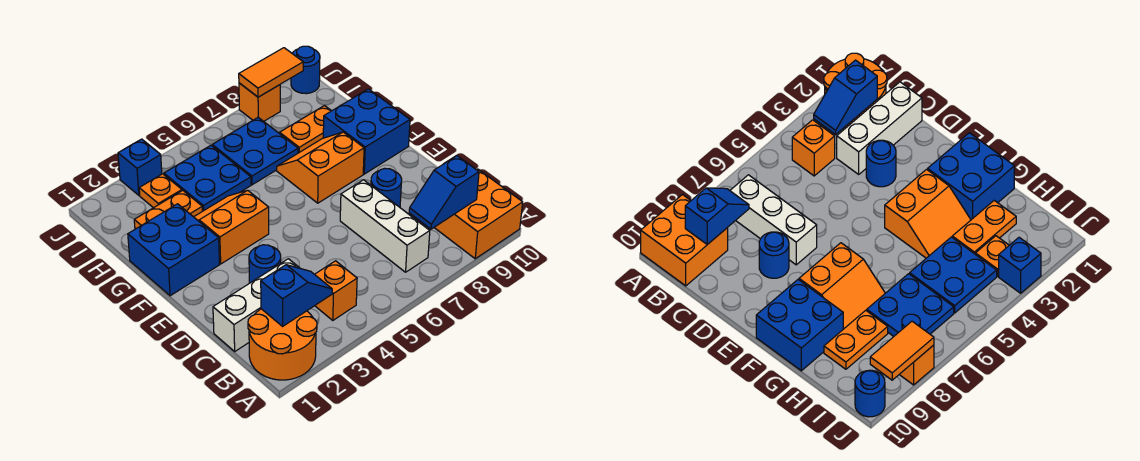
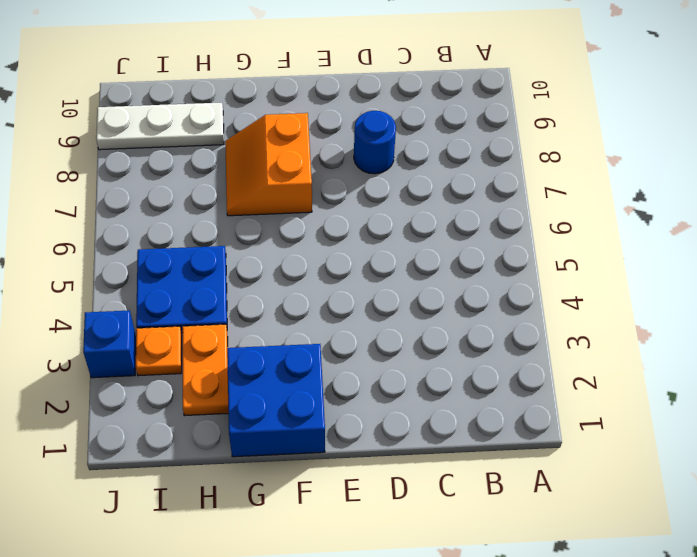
white 1x3 plate [96,103,224,150] -> orange 1x2 plate [280,106,331,153]
none -> orange 2x2 round brick [248,309,317,380]
none -> orange 2x2 brick [434,169,523,259]
none -> orange 1x1 brick [315,261,357,320]

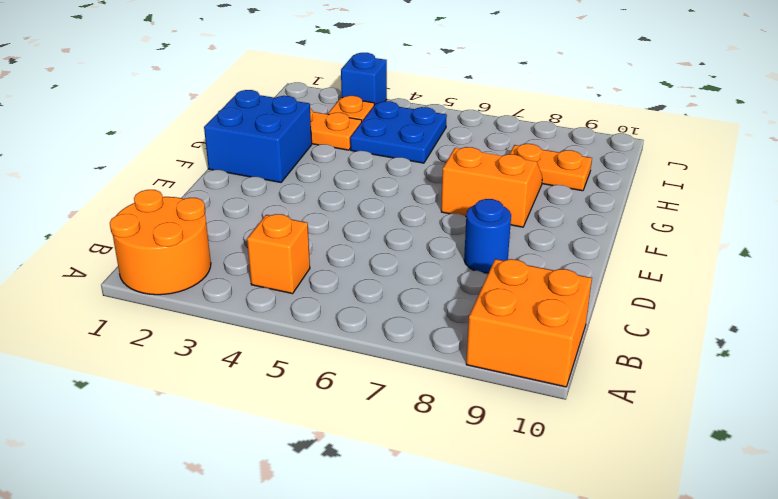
none -> white 1x3 brick [340,180,430,272]
none -> white 1x3 brick [213,259,299,351]
none -> blue 1x1 round brick [249,245,281,283]

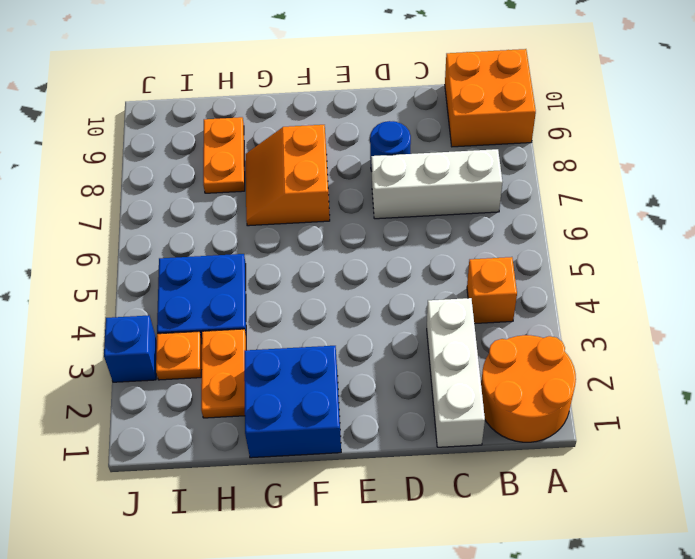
none -> blue 1x1 round brick [249,245,281,283]
none -> orange 2x2 slope [194,190,269,264]
none -> blue 2x2 brick [323,89,410,174]

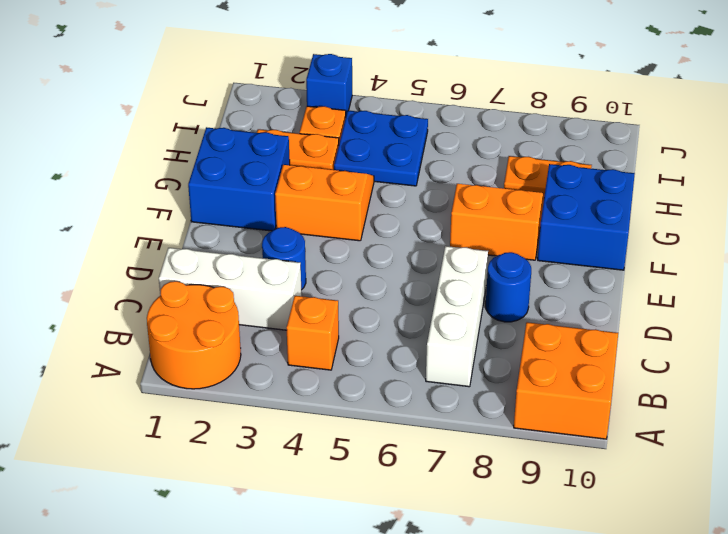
none -> blue 2x2 plate [212,118,298,185]
none -> orange 1x1 brick [239,83,280,121]
none -> blue 1x1 round brick [291,46,320,94]

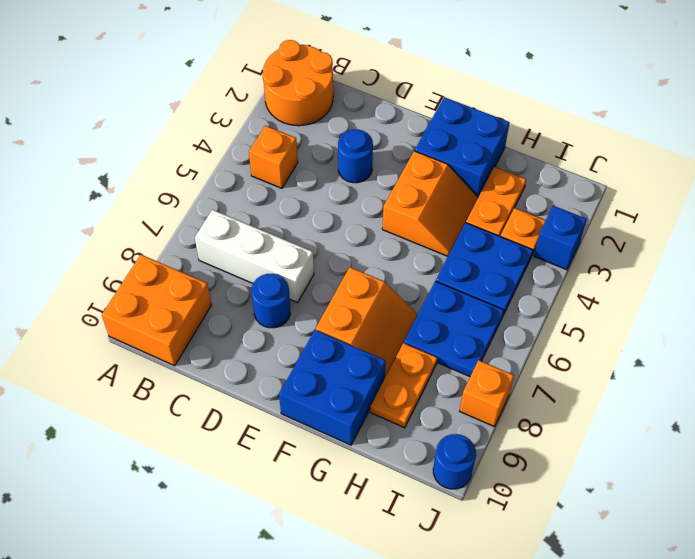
none -> white 1x3 brick [213,259,299,351]
none -> blue 1x2 slope [261,265,332,326]
none -> blue 1x2 slope [409,156,479,229]

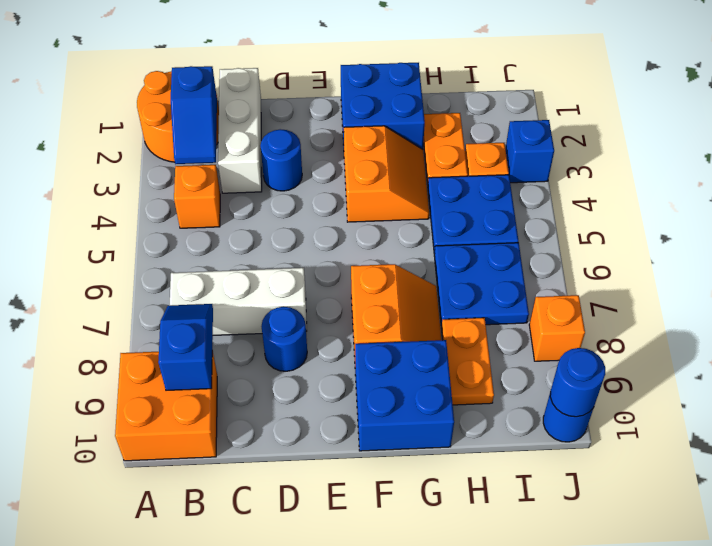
blue 1x1 round brick [550,348,605,417] -> none
none -> orange 1x2 tile [239,48,303,97]

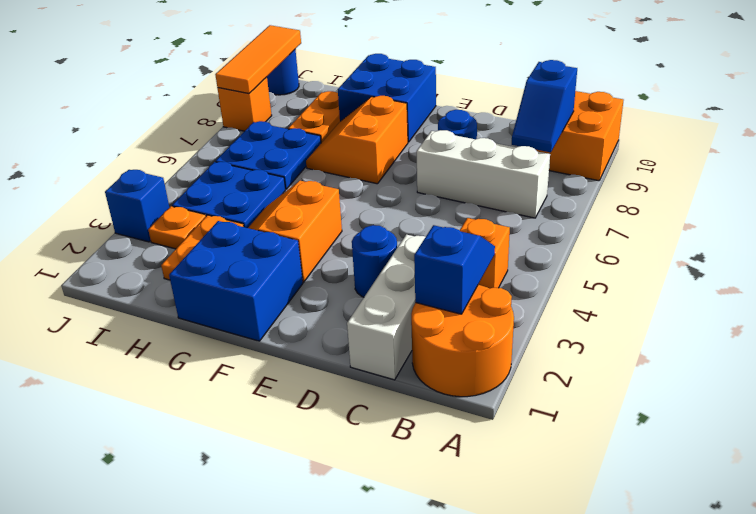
orange 1x3 tile [215,25,301,93] -> orange 1x2 tile [239,48,303,97]

